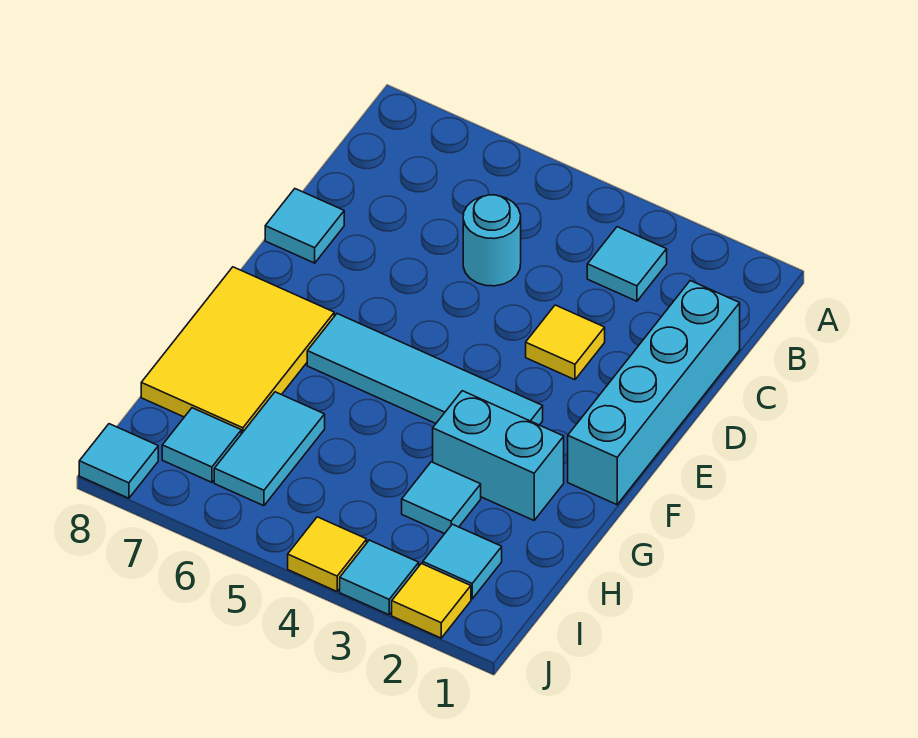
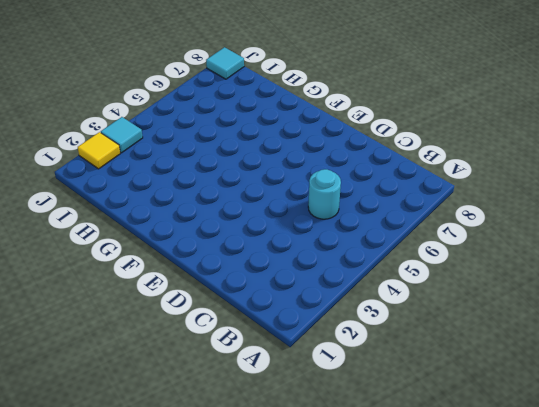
none -> cyan 1x1 tile [587,227,667,301]
none -> cyan 1x4 brick [568,281,740,505]
none -> yellow 1x1 tile [526,305,605,380]

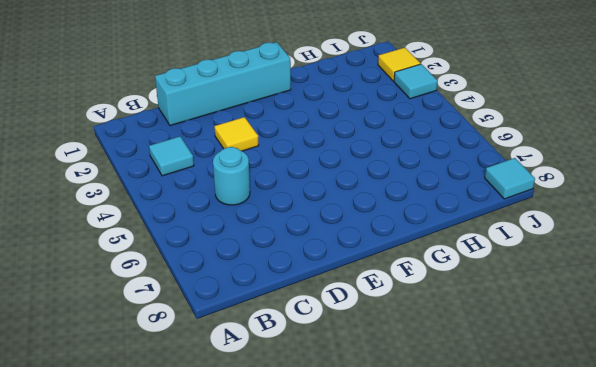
none -> cyan 1x1 tile [265,189,344,263]
none -> cyan 1x4 tile [307,314,543,425]
none -> yellow 2x3 tile [141,267,334,434]

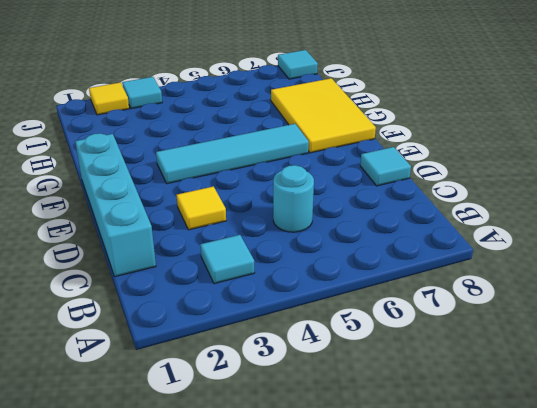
none -> cyan 1x2 brick [433,391,564,520]
none -> cyan 1x1 tile [402,462,481,534]
none -> cyan 1x2 tile [214,392,325,506]

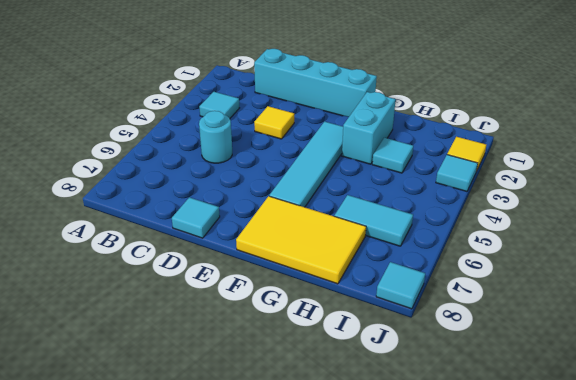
none -> cyan 1x1 tile [423,524,502,599]
none -> cyan 1x1 tile [162,408,241,482]
none -> yellow 1x1 tile [288,517,367,591]

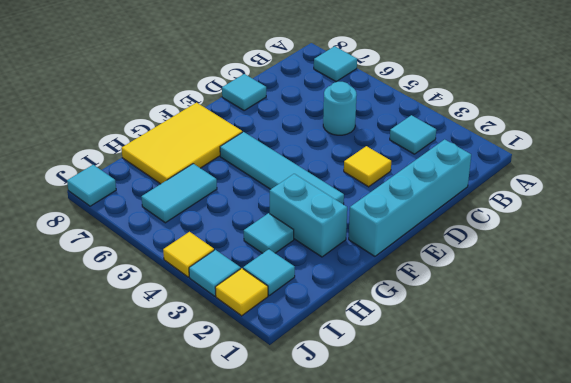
cyan 1x1 tile [314,46,357,81] -> cyan 1x1 tile moved to [162,408,241,482]

